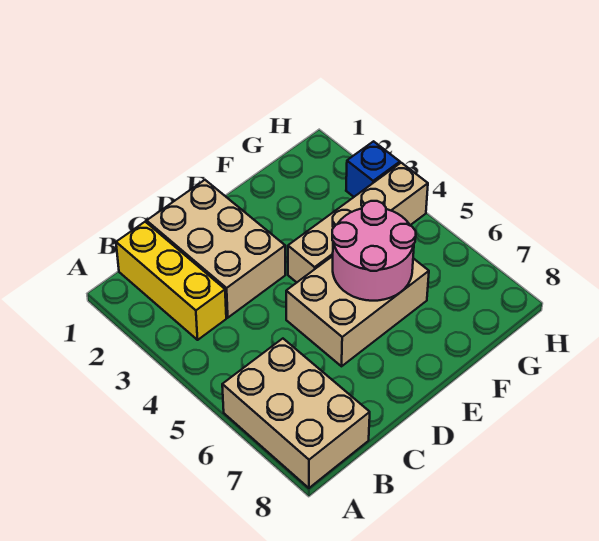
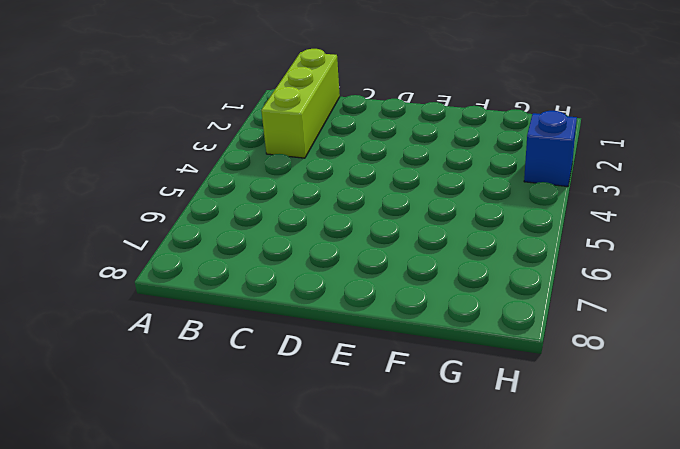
lime 1x3 brick [261,49,340,158] -> yellow 1x3 brick [116,222,226,340]
none -> tan 2x3 brick [222,339,370,488]
none -> tan 2x3 brick [147,180,285,318]

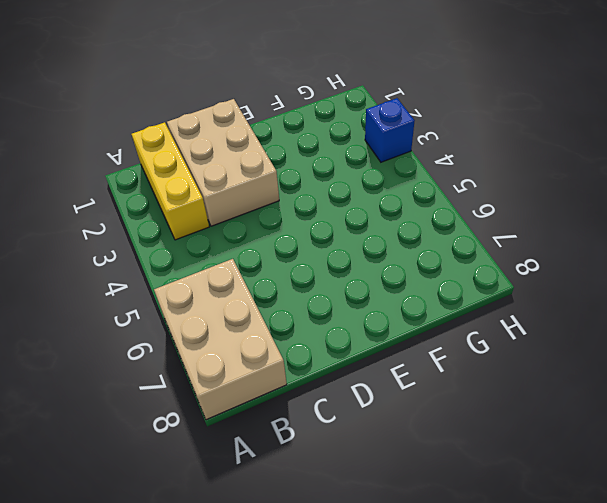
none -> tan 2x3 brick [286,256,429,366]
none -> tan 1x4 brick [288,163,428,282]

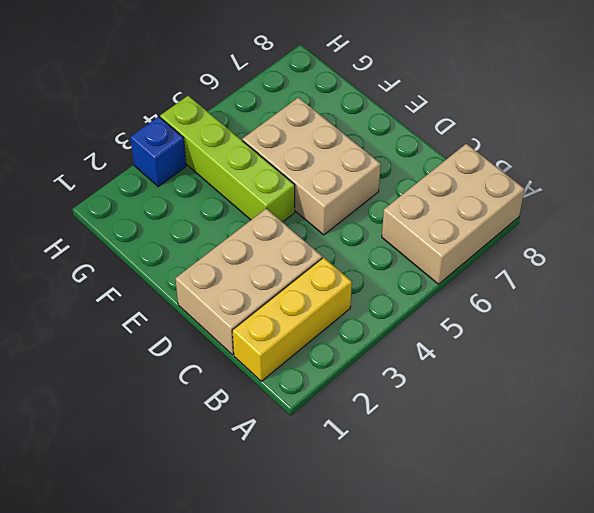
lime 1x4 brick [160,96,295,222] -> tan 1x4 brick [288,163,428,282]
none -> pink 2x2 round brick [332,201,416,301]

